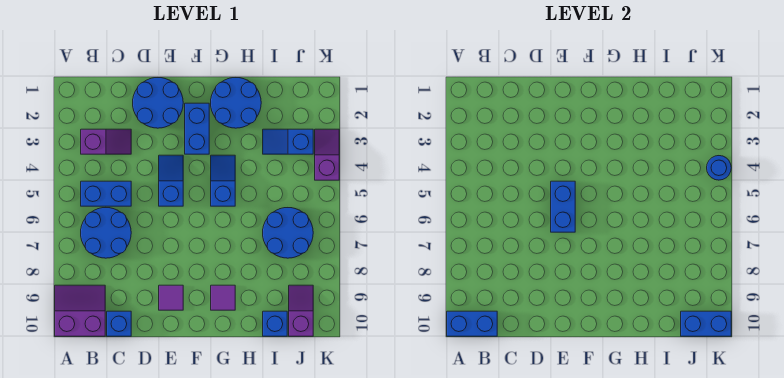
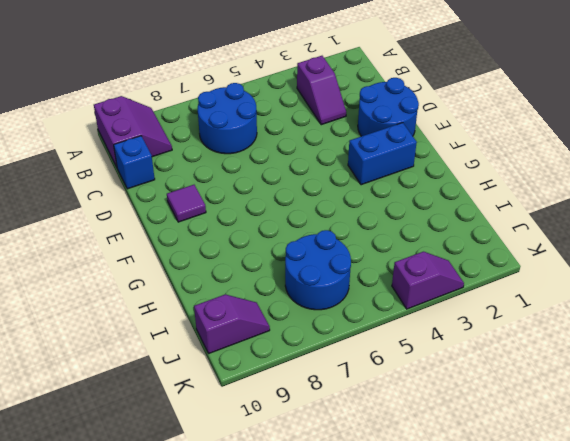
none -> blue 1x2 brick [81,181,131,206]
none -> blue 1x2 slope [159,155,183,206]
none -> blue 2x2 round brick [211,78,261,128]

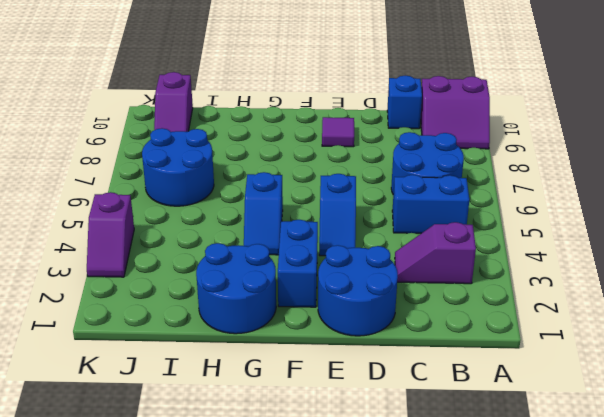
none -> purple 1x1 tile [211,285,235,310]
none -> blue 1x2 slope [263,129,313,154]
none -> blue 1x1 brick [263,311,287,336]

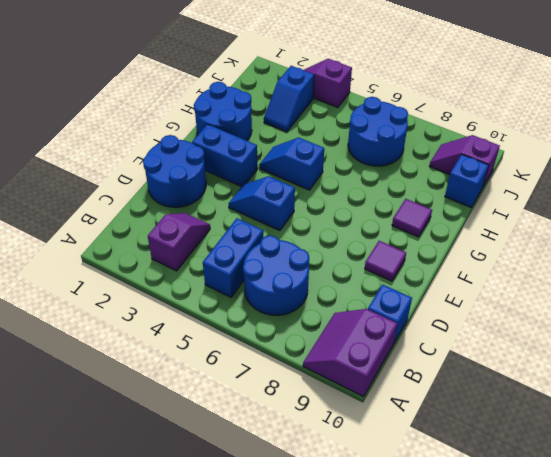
none -> blue 1x2 brick [447,311,497,336]
none -> blue 1x2 brick [551,181,575,232]
none -> blue 1x2 brick [681,311,731,336]

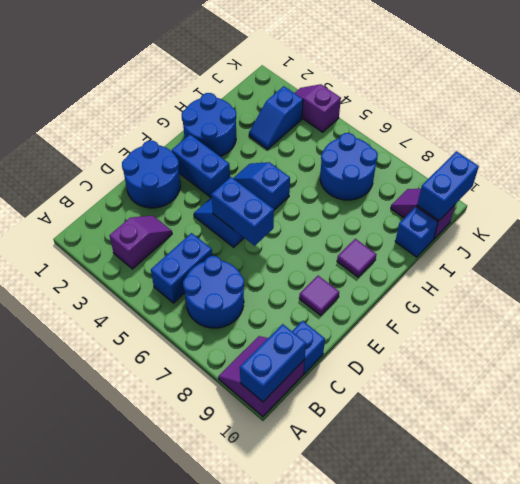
none -> blue 1x1 round brick [707,156,731,180]

